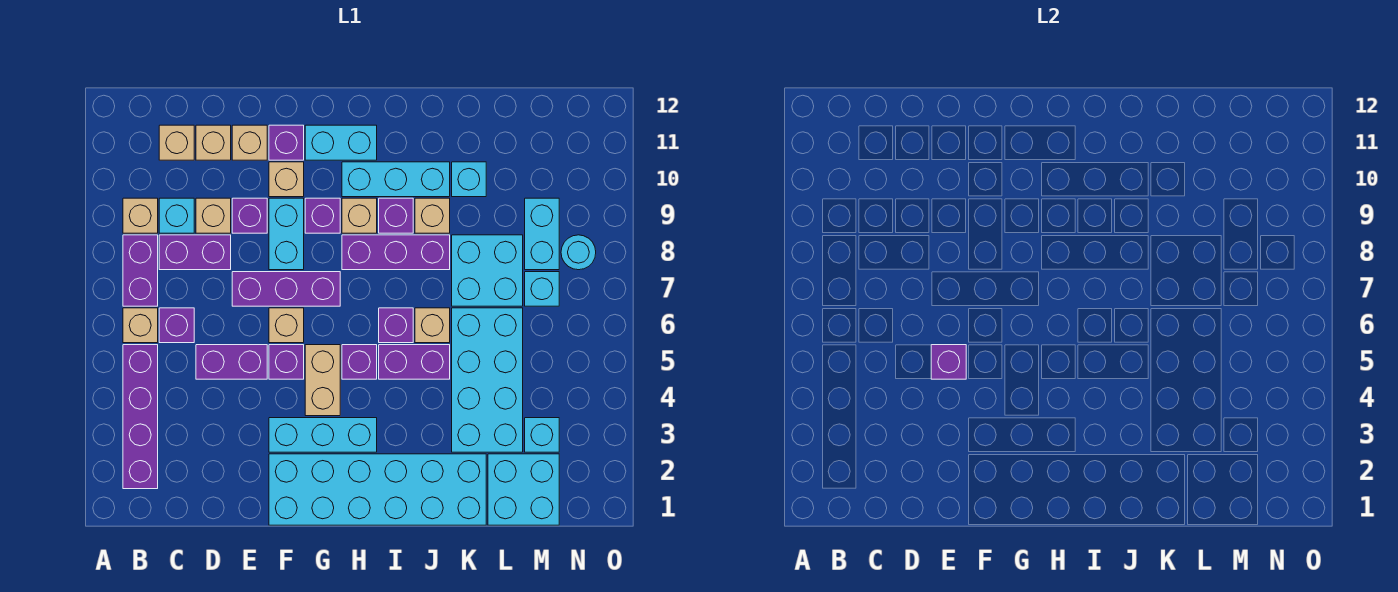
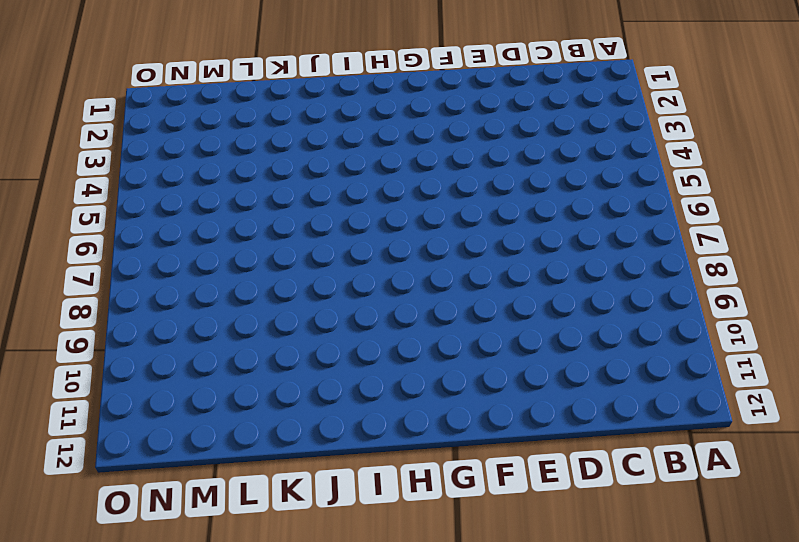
none -> purple 1x4 brick [123,345,158,489]
none -> tan 1x1 brick [123,308,158,343]
none -> purple 1x2 brick [123,235,158,306]
none -> tan 1x1 brick [123,198,158,233]

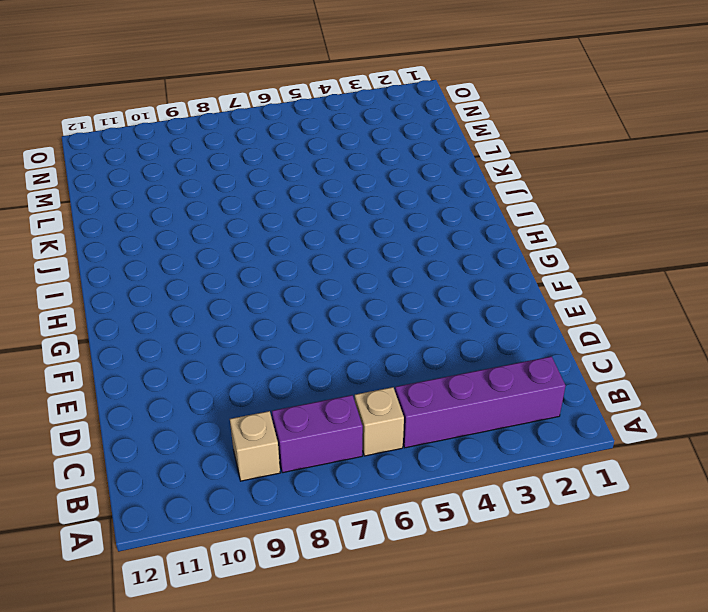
none -> purple 1x1 brick [159,308,194,343]
none -> purple 1x2 brick [159,235,231,270]
none -> cyan 1x1 brick [159,198,194,233]
none -> tan 1x1 brick [159,125,194,160]

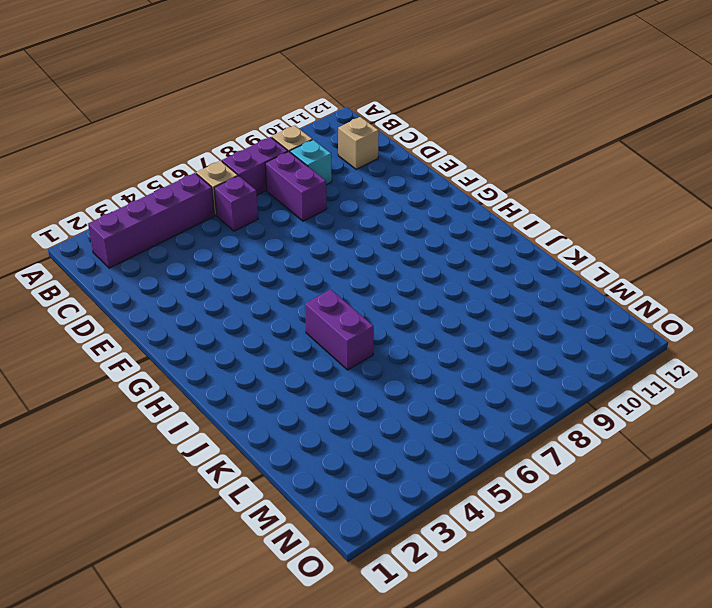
none -> purple 1x2 brick [196,345,267,379]
none -> tan 1x1 brick [196,198,231,233]
none -> tan 1x1 brick [196,125,231,160]
none -> purple 1x3 brick [232,272,340,306]

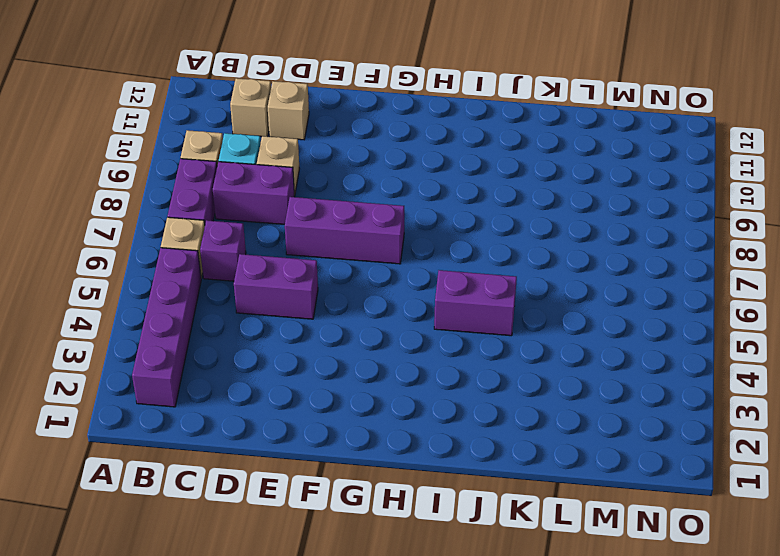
none -> purple 1x1 brick [232,198,267,233]
none -> tan 1x1 brick [232,125,267,160]
none -> cyan 2x6 brick [269,454,486,525]
none -> cyan 1x3 brick [269,418,377,452]

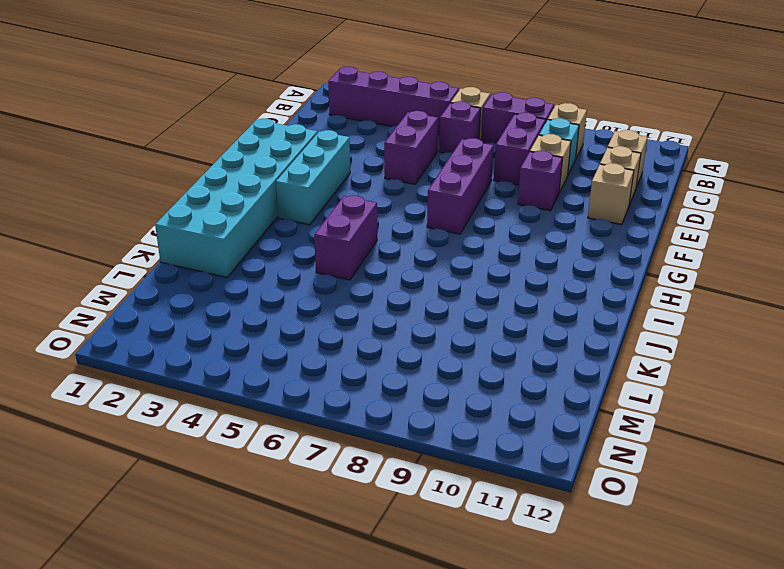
none -> purple 1x1 brick [269,345,304,379]
none -> tan 1x1 brick [269,308,304,343]
none -> cyan 1x2 brick [269,198,304,270]
none -> tan 1x1 brick [269,162,304,197]

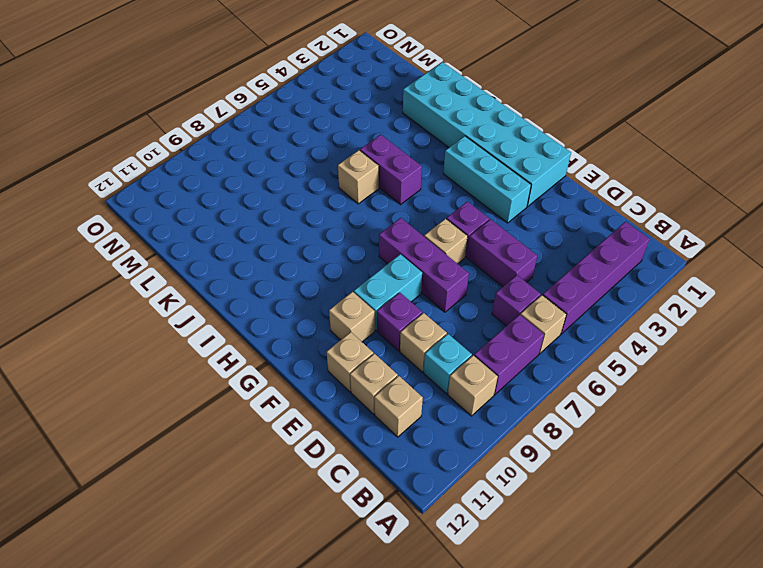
none -> purple 1x2 brick [159,235,231,270]
none -> purple 1x1 brick [269,125,304,160]
none -> tan 1x2 brick [305,345,340,416]
none -> purple 1x1 brick [305,198,340,233]

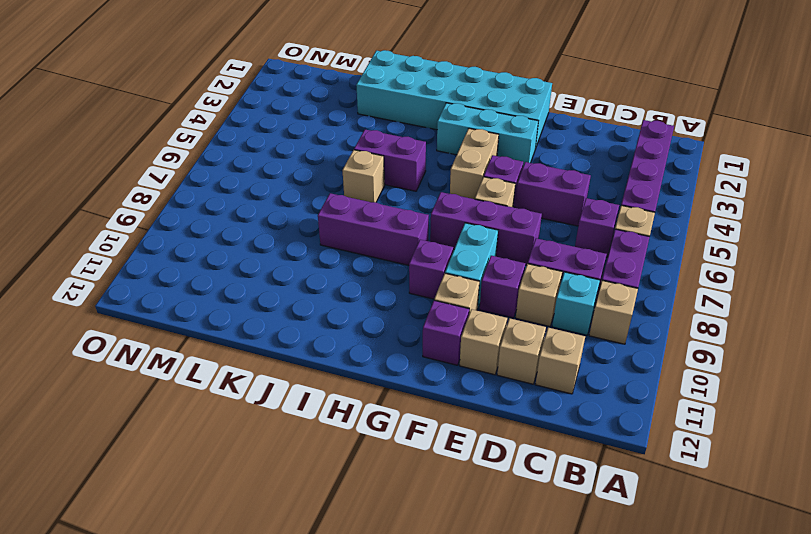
none -> cyan 1x2 brick [305,125,377,160]
none -> purple 1x1 brick [342,345,377,379]
none -> tan 1x1 brick [342,198,377,233]
none -> cyan 1x3 brick [342,162,450,197]

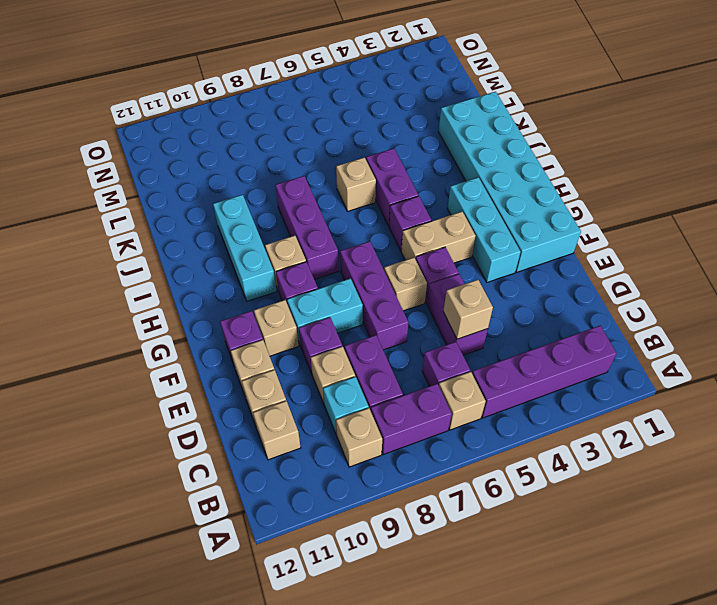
tan 1x1 brick [443,280,493,339] -> tan 1x1 brick moved to [415,198,450,233]
none -> cyan 1x2 brick [305,125,377,160]
none -> purple 1x1 brick [379,308,413,343]
none -> purple 1x1 brick [379,198,413,233]
none -> cyan 2x4 brick [452,308,523,452]

